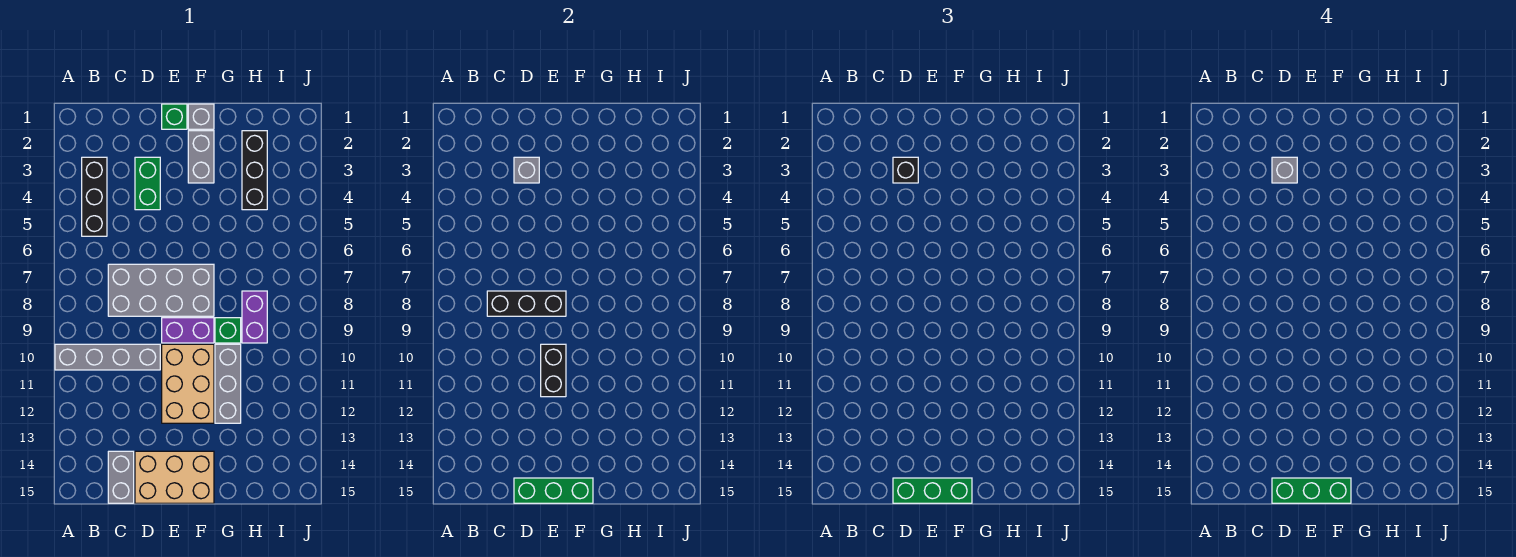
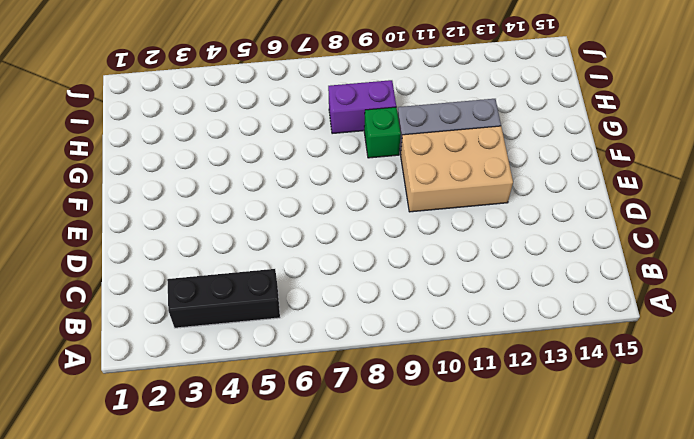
none -> grey 1x4 brick [55,344,160,370]
none -> grey 2x4 brick [108,264,214,316]
none -> grey 1x2 brick [108,451,134,503]

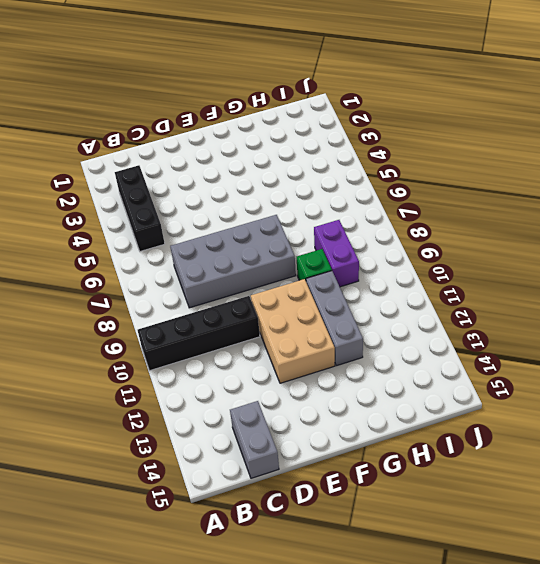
black 1x4 brick [138,296,260,371] -> grey 1x4 brick [55,344,160,370]
none -> green 1x2 brick [135,157,160,210]
none -> tan 2x3 brick [135,451,214,503]
none -> green 1x1 brick [162,104,187,129]

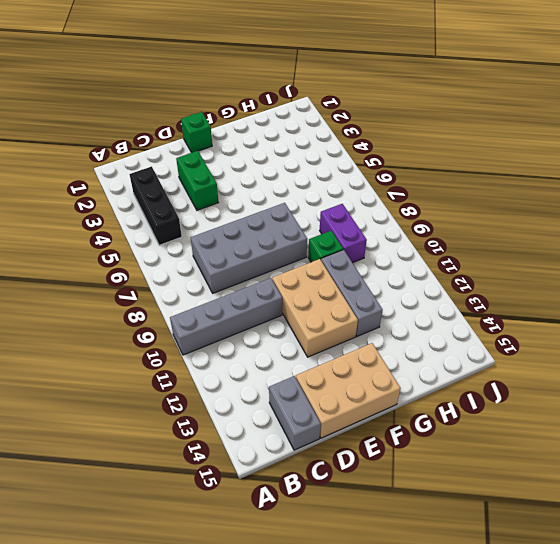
none -> purple 1x2 brick [162,318,214,343]
none -> grey 1x1 brick [188,104,214,129]
none -> grey 1x2 brick [188,131,214,183]

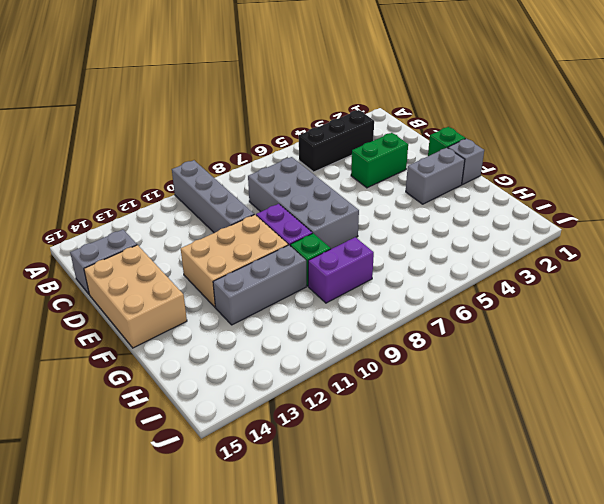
none -> black 1x3 brick [242,131,267,210]
none -> black 1x3 brick [487,291,566,316]
none -> grey 1x1 brick [514,157,539,183]

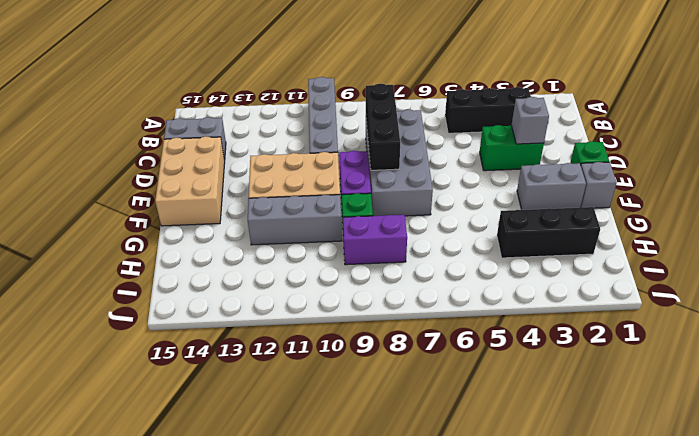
none -> green 1x3 brick [514,478,593,503]
none -> black 1x2 brick [541,344,566,397]
none -> black 1x1 brick [893,157,918,183]

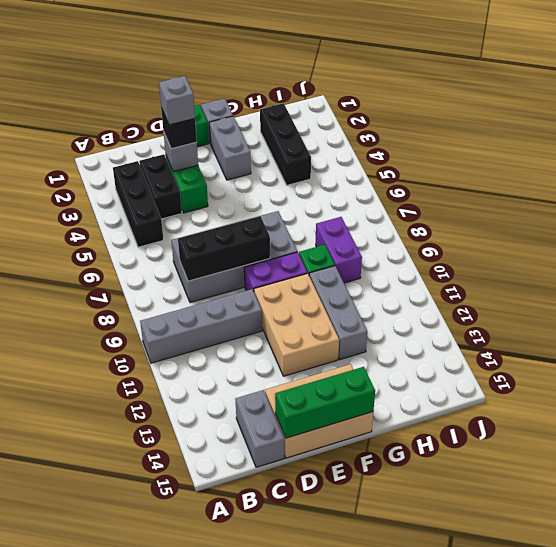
black 1x2 brick [139,154,182,219] -> black 1x2 brick moved to [541,344,566,397]
none -> green 1x3 brick [893,478,972,503]
none -> green 1x3 brick [1272,478,1351,503]

